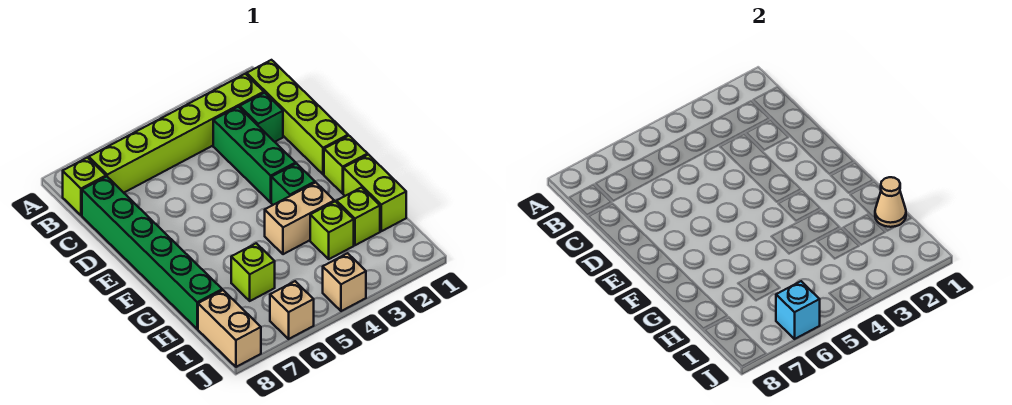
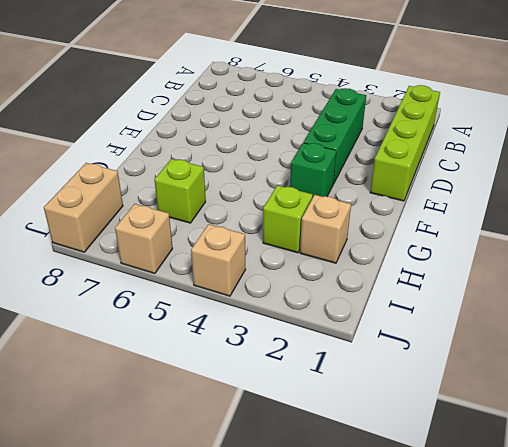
tan 1x1 brick [300,195,351,263] -> lime 1x1 brick [337,188,380,245]
none -> lime 1x6 brick [89,74,264,193]
none -> lime 1x1 brick [63,158,106,215]
none -> green 1x1 brick [240,93,283,142]

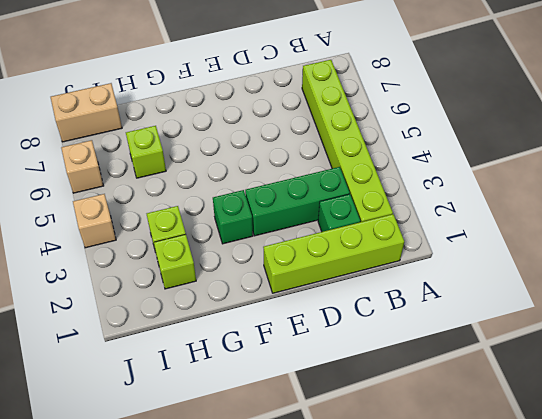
none -> lime 1x1 brick [63,158,106,215]
none -> green 1x6 brick [82,177,222,329]
none -> lime 1x1 brick [324,136,368,193]

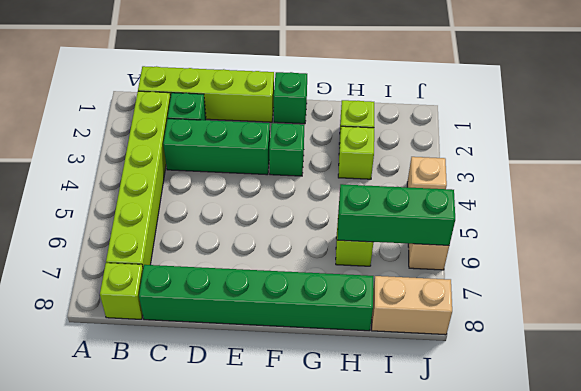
green 1x1 brick [274,72,307,124] -> lime 1x1 brick [324,136,368,193]
green 1x3 brick [338,184,455,245] -> cyan 1x1 brick [776,281,820,339]
none -> lime 1x2 brick [343,155,406,231]
none -> tan 1x2 brick [265,183,334,254]
none -> tan 1x1 cone [875,177,906,227]

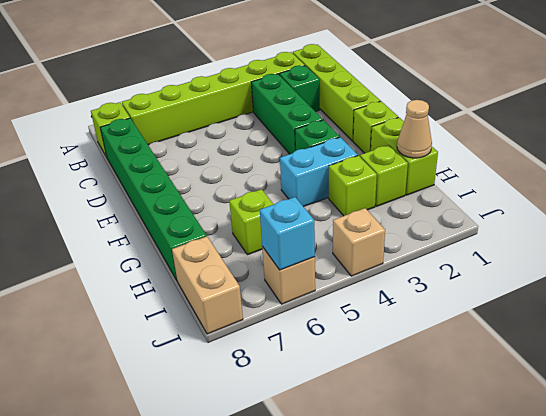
cyan 1x2 brick [280,137,358,207] -> tan 1x2 brick [265,183,334,254]

